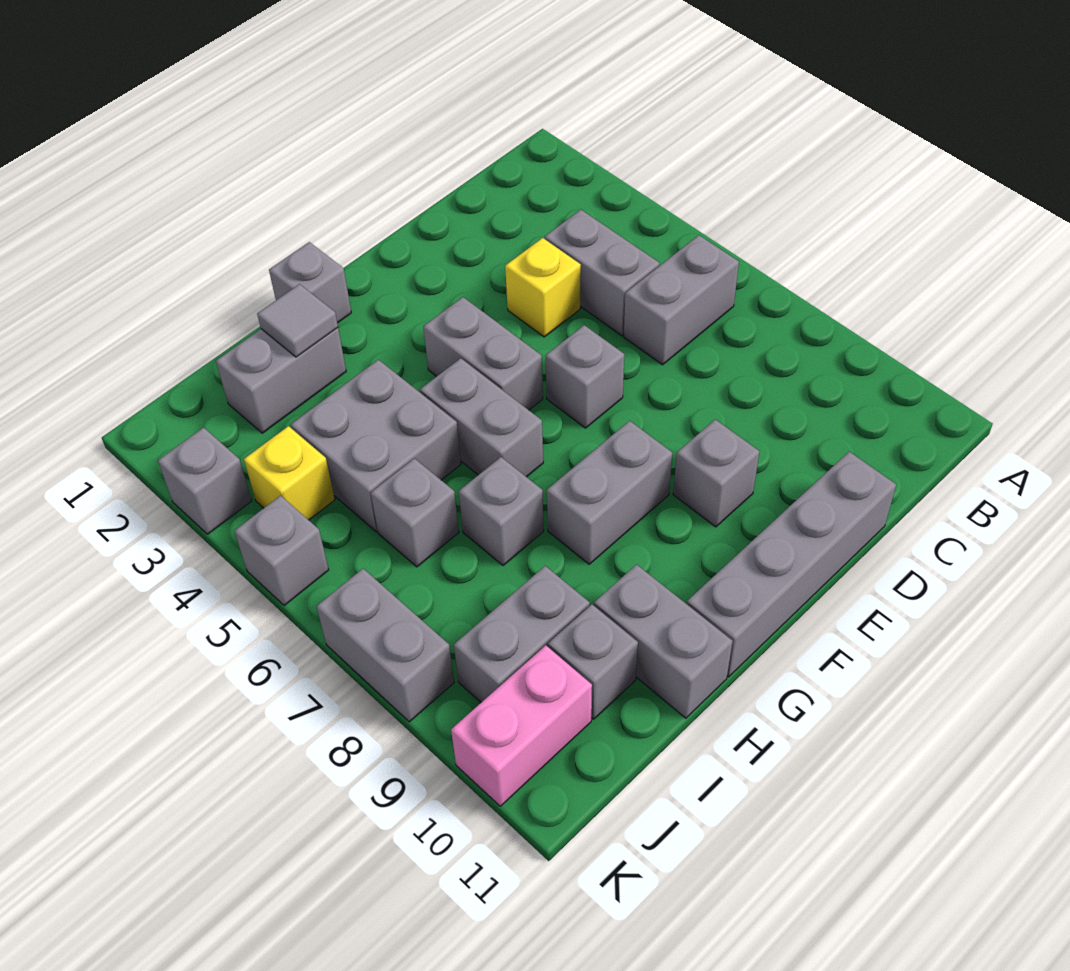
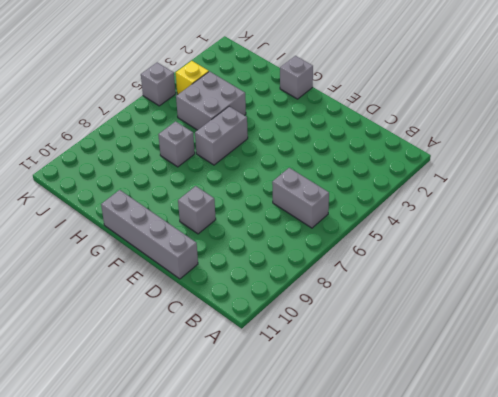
none -> grey 1x2 brick [545,210,660,336]
none -> yellow 1x1 brick [505,238,581,337]
none -> grey 1x1 brick [546,325,624,428]

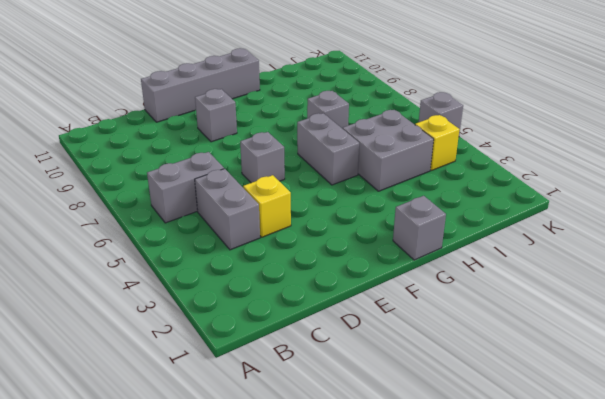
none -> grey 1x2 brick [423,297,543,410]
none -> grey 1x2 brick [547,421,672,564]
none -> grey 1x2 brick [216,328,346,433]

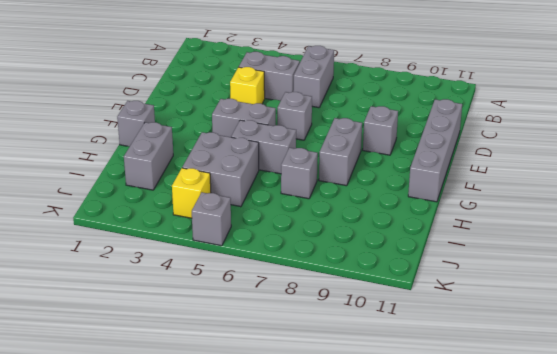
none -> grey 1x2 brick [594,565,733,718]
none -> grey 1x1 brick [371,458,459,567]
none -> grey 1x2 brick [454,566,590,702]

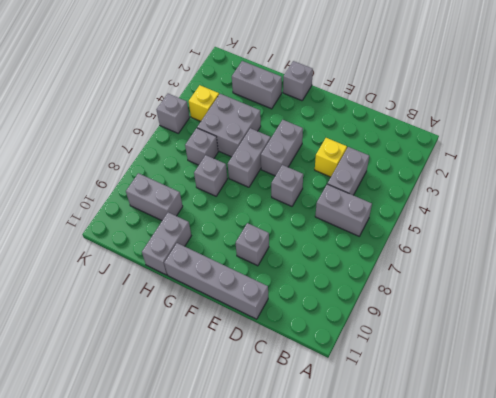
none -> grey 1x2 brick [547,421,672,564]
none -> grey 1x1 brick [548,604,638,719]
none -> pink 1x2 brick [451,645,592,806]

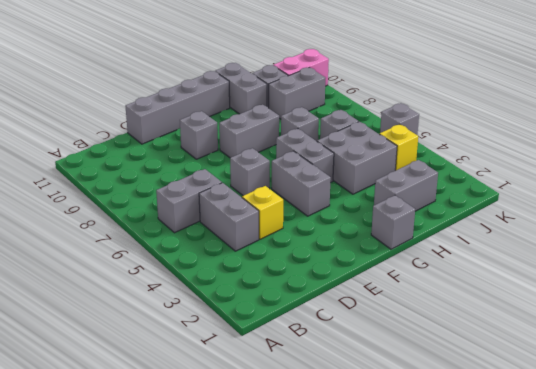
none -> grey 1x1 brick [158,428,252,534]
none -> grey 1x2 brick [316,569,454,722]
none -> grey 1x1 tile [257,284,338,357]

